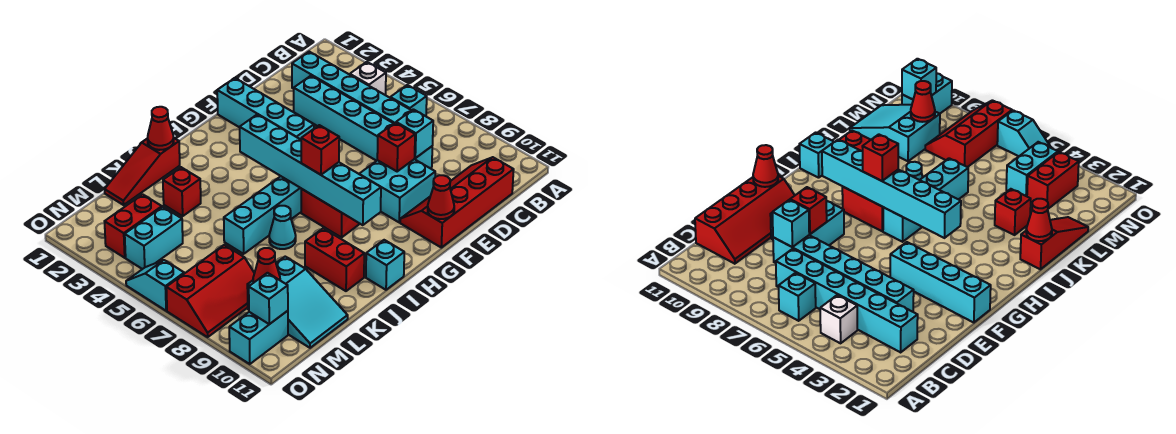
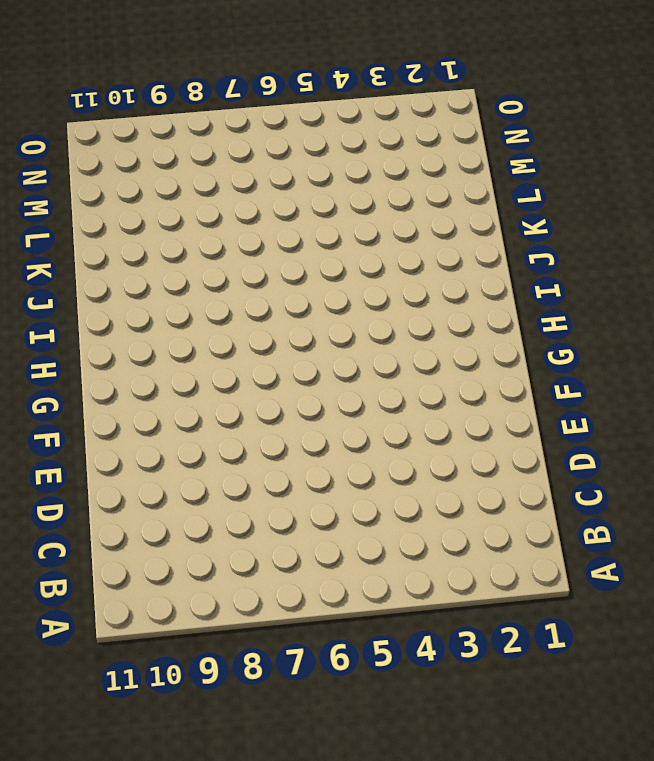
none -> white 1x1 brick [350,62,386,95]
none -> cyan 1x1 brick [390,85,427,116]
none -> cyan 1x6 brick [292,52,412,123]

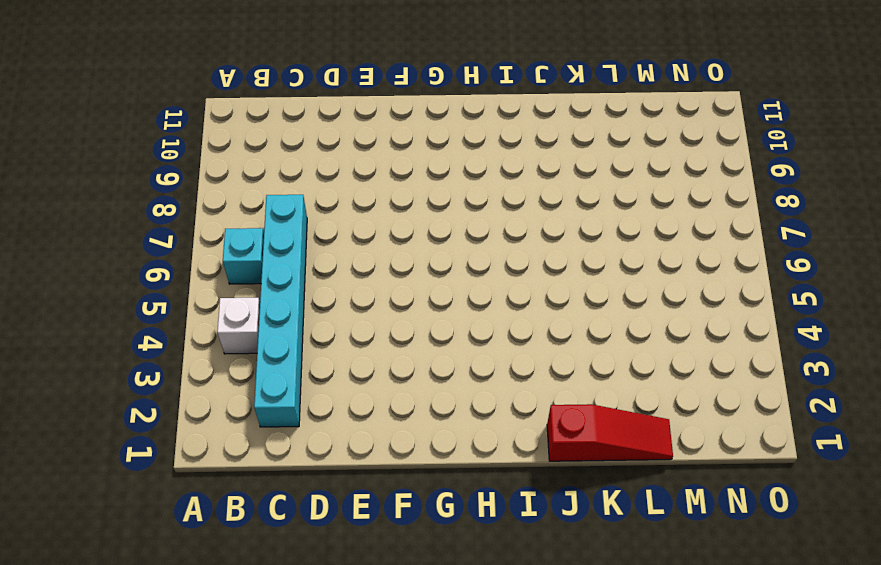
none -> red 2x4 slope [400,157,514,248]
none -> cyan 1x6 brick [294,76,432,169]
none -> cyan 2x2 brick [359,159,435,222]

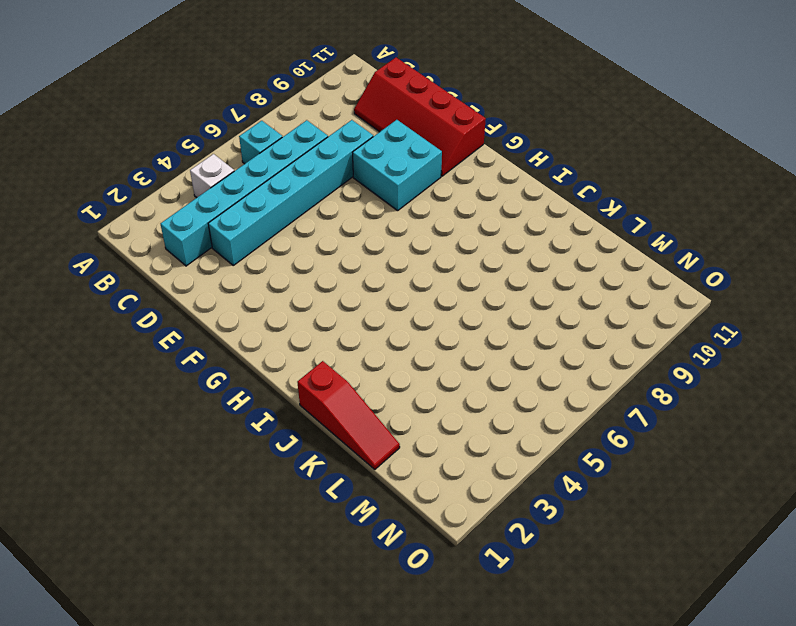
none -> cyan 1x4 brick [217,78,314,139]
none -> cyan 1x4 brick [224,176,301,254]
none -> red 1x2 brick [301,189,359,238]

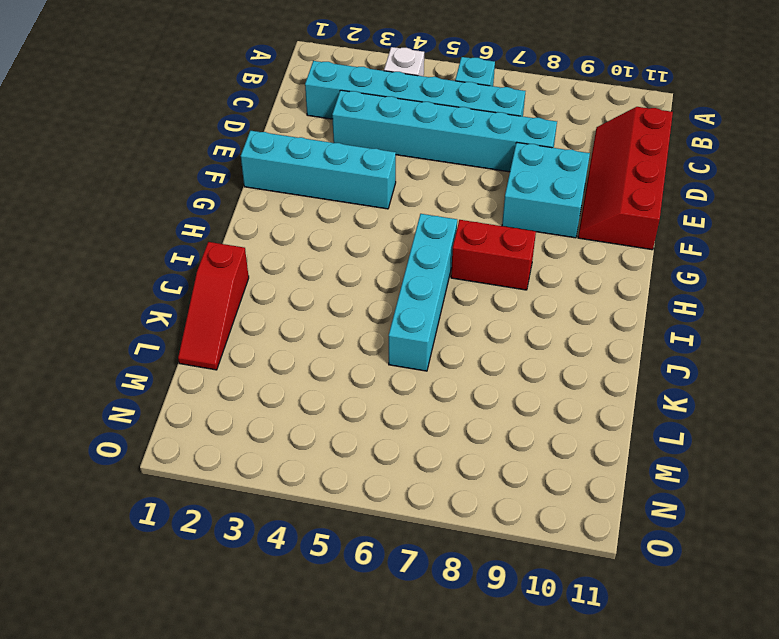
none -> cyan 1x1 brick [366,240,404,290]
none -> cyan 1x1 cone [269,206,296,249]
none -> red 1x2 brick [305,228,364,291]

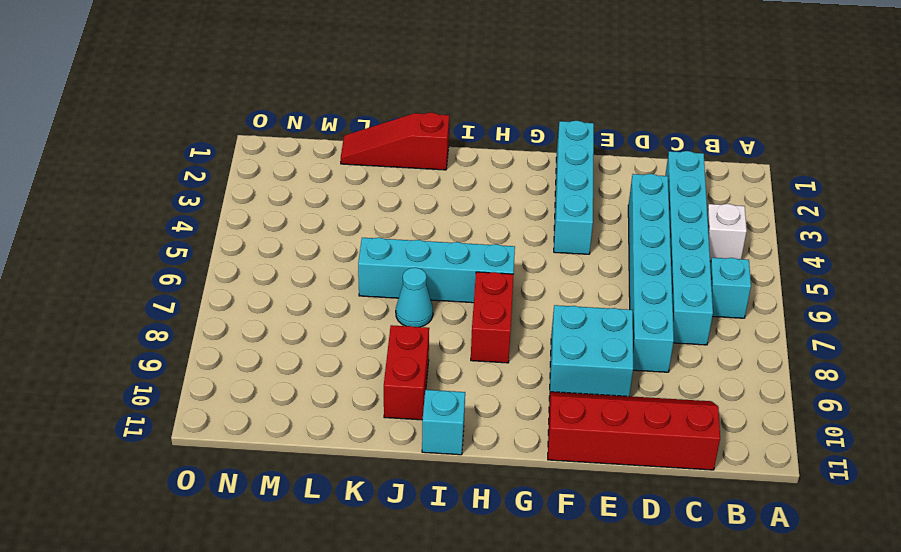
none -> red 1x1 brick [163,167,201,216]
none -> cyan 2x3 slope [247,257,348,348]
none -> red 1x2 brick [105,194,162,258]

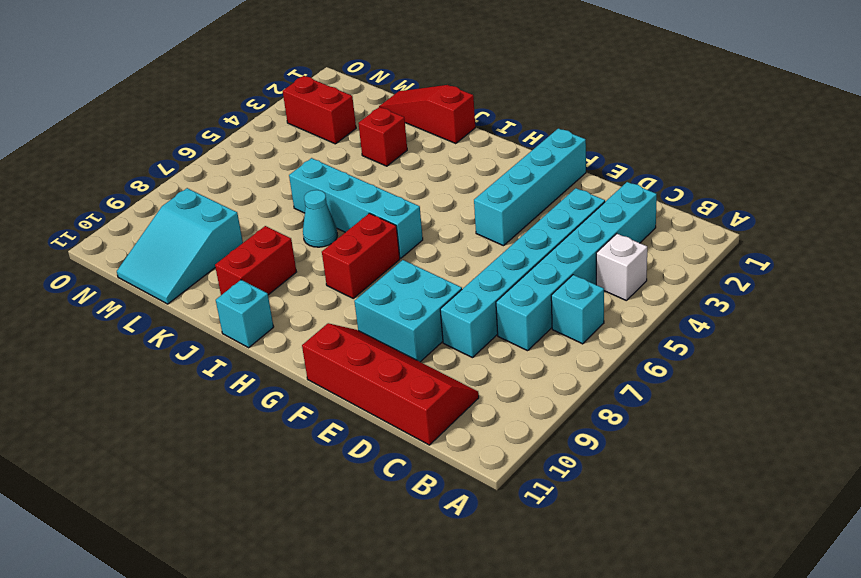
none -> cyan 1x2 brick [125,207,183,269]
none -> red 2x3 slope [166,245,254,337]
none -> cyan 1x2 brick [229,311,288,364]

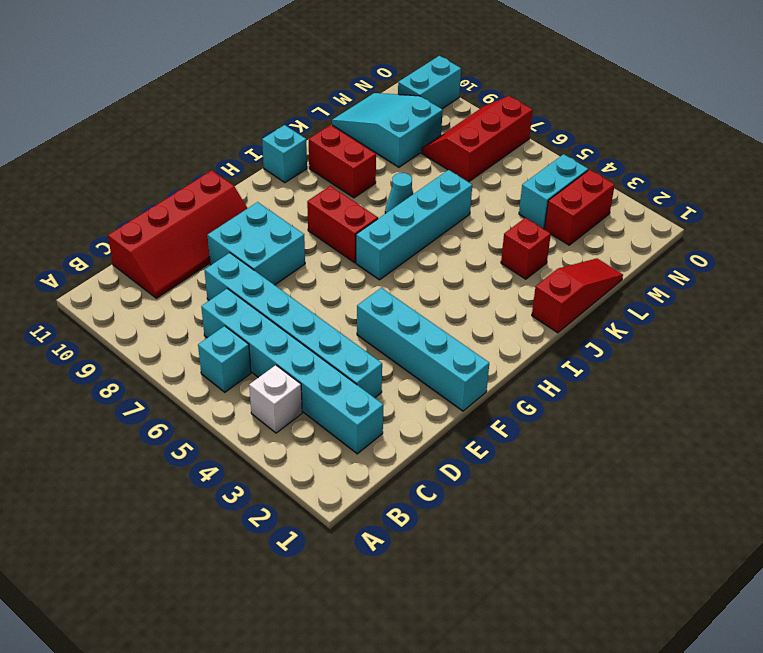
none -> cyan 1x2 slope [126,260,184,311]
none -> cyan 1x1 brick [396,109,433,158]
none -> red 1x1 brick [377,123,415,171]

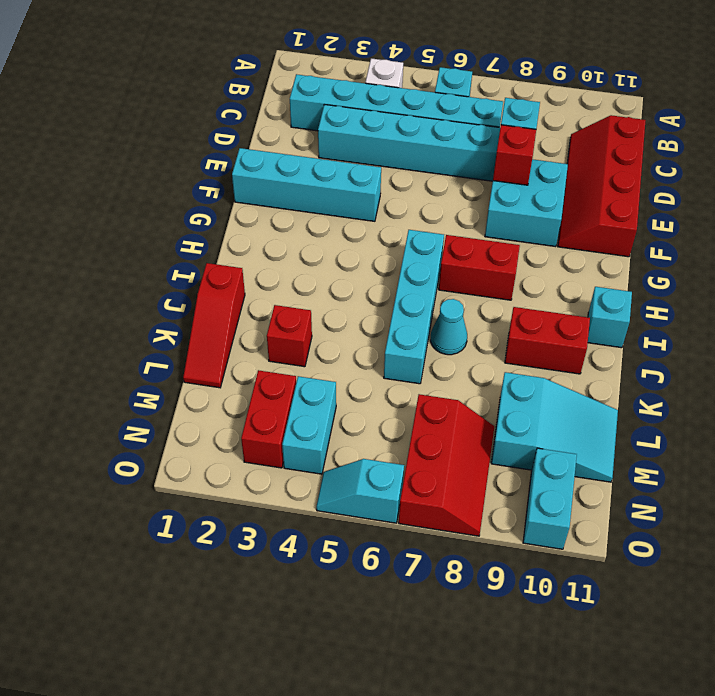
none -> red 1x1 cone [428,175,454,219]
none -> cyan 1x6 brick [240,114,381,225]
none -> red 1x1 cone [148,107,174,150]

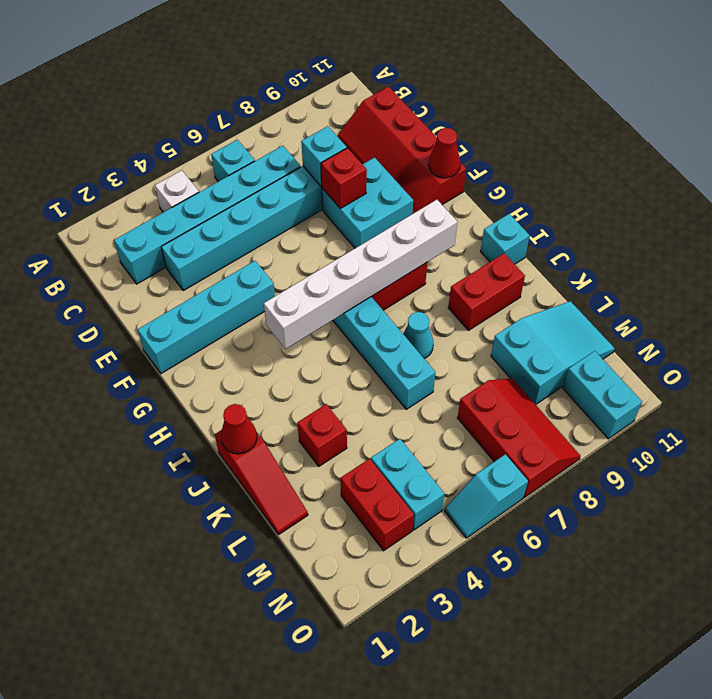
white 1x6 brick [264,200,457,349] -> cyan 1x6 brick [240,114,381,225]
none -> red 1x1 cone [253,248,280,283]
none -> cyan 1x1 brick [249,273,288,324]
none -> red 1x1 brick [301,125,339,175]

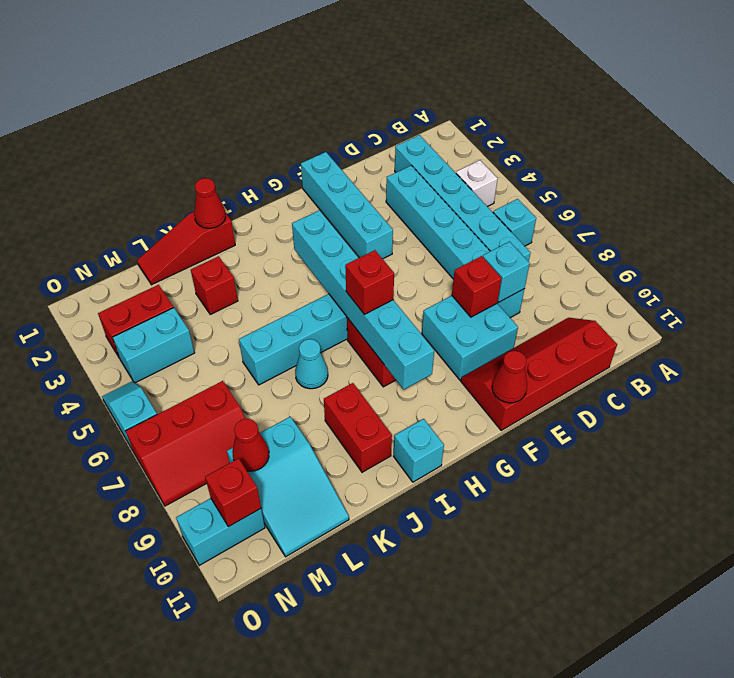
red 1x1 brick [205,458,261,526] -> cyan 1x1 brick [249,273,288,324]

